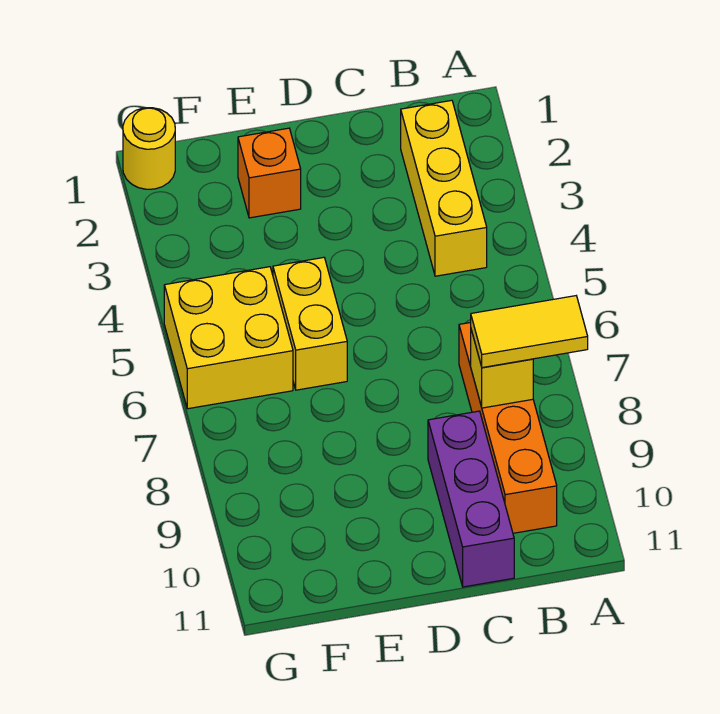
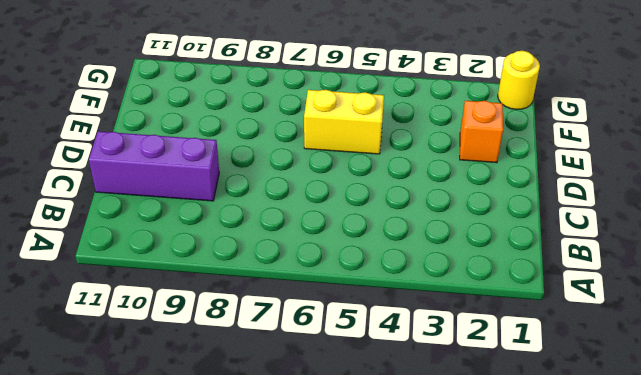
none -> yellow 1x3 brick [401,100,487,276]
none -> orange 1x4 brick [459,323,557,533]

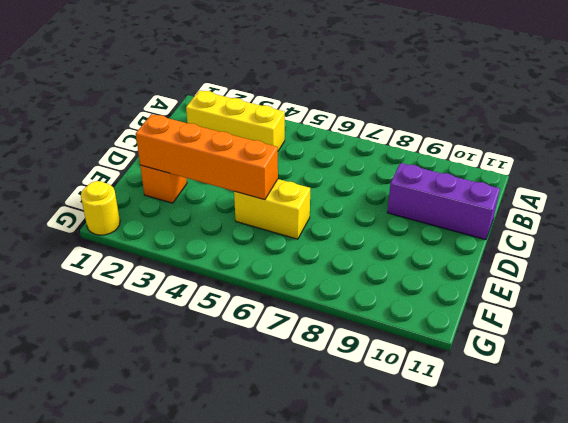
orange 1x4 brick [136,114,278,200] -> orange 1x4 brick moved to [459,323,557,533]
none -> yellow 2x2 brick [164,267,293,409]
none -> yellow 1x1 brick [471,330,533,408]

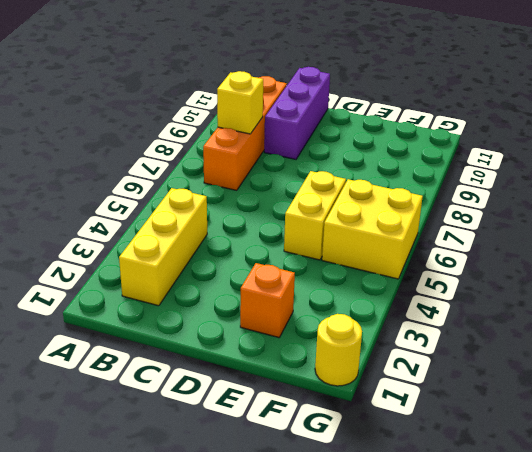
none -> yellow 1x2 tile [471,296,588,368]

